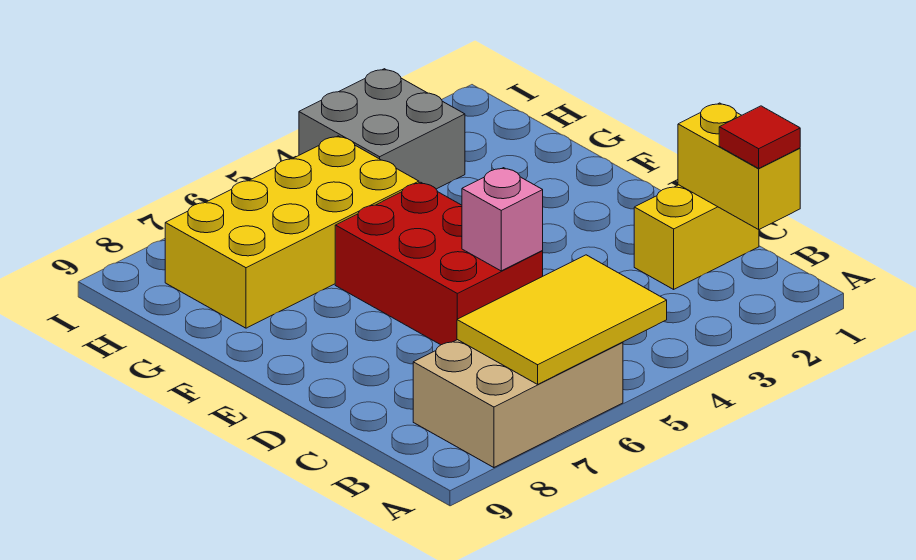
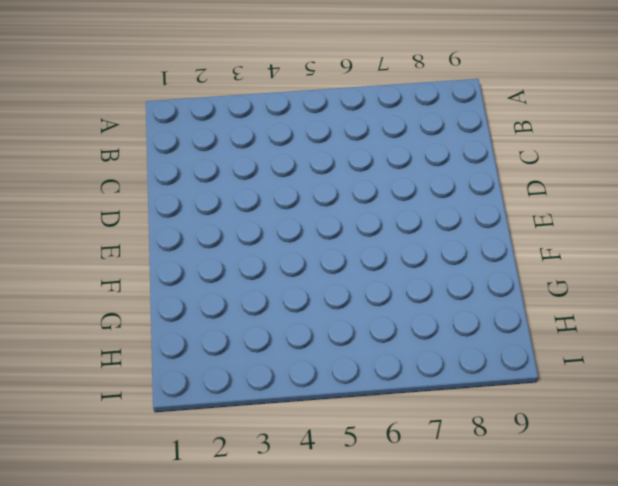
none -> tan 2x3 brick [413,340,623,468]
none -> yellow 1x2 brick [634,185,759,289]

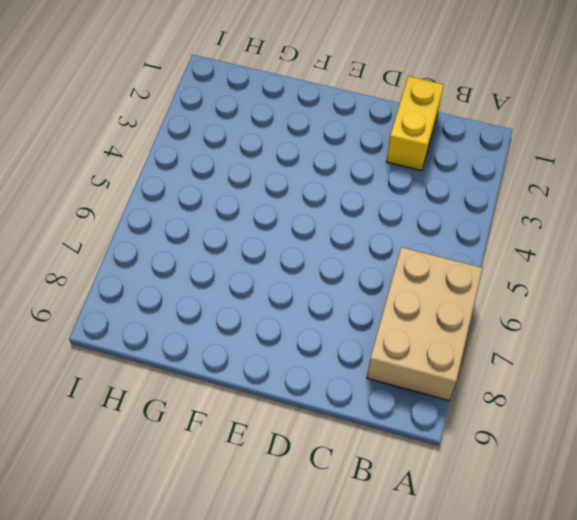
none -> red 2x3 brick [335,182,543,345]
none -> yellow 2x4 brick [165,136,419,328]

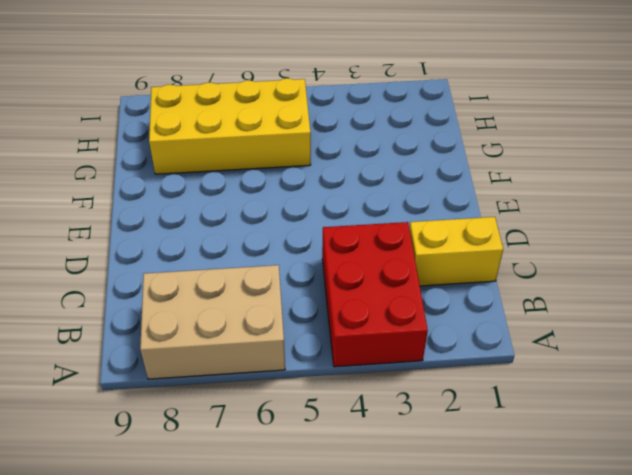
red 2x3 brick [322,222,428,367] -> red 2x3 brick moved to [335,182,543,345]
none -> grey 2x2 brick [299,69,465,189]
none -> yellow 2x3 tile [457,255,667,384]

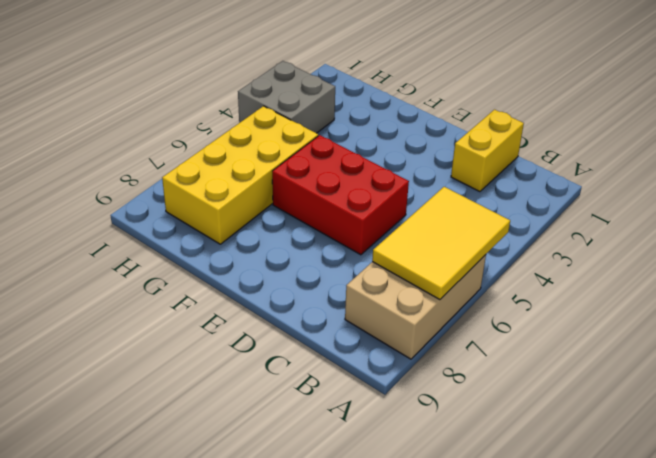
none -> yellow 1x2 brick [678,103,800,229]
none -> pink 1x1 brick [462,168,543,271]

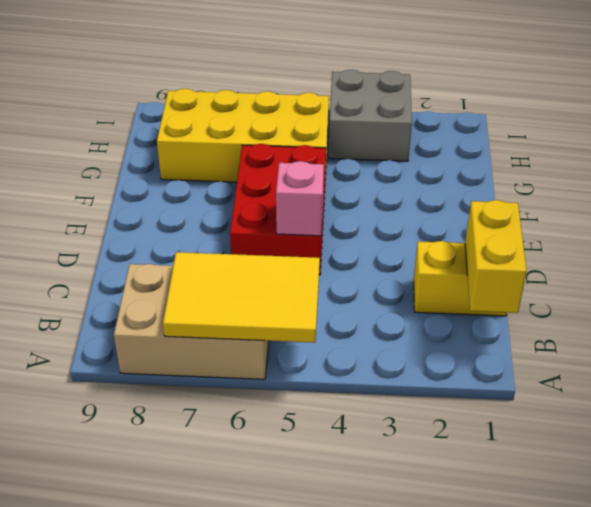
none -> red 1x1 tile [719,106,800,168]

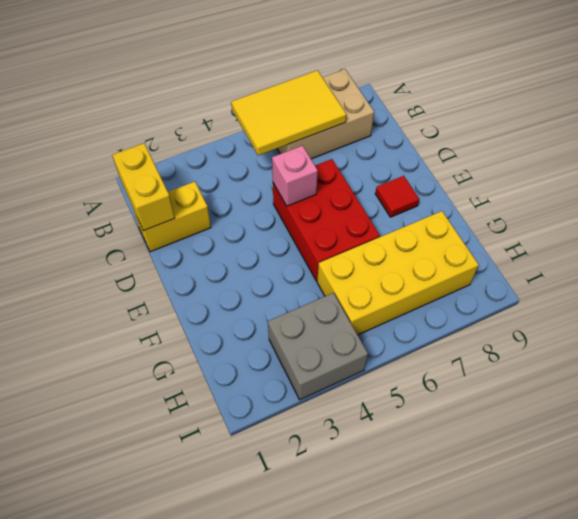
red 1x1 tile [375,176,419,217] -> red 1x1 tile moved to [719,106,800,168]

